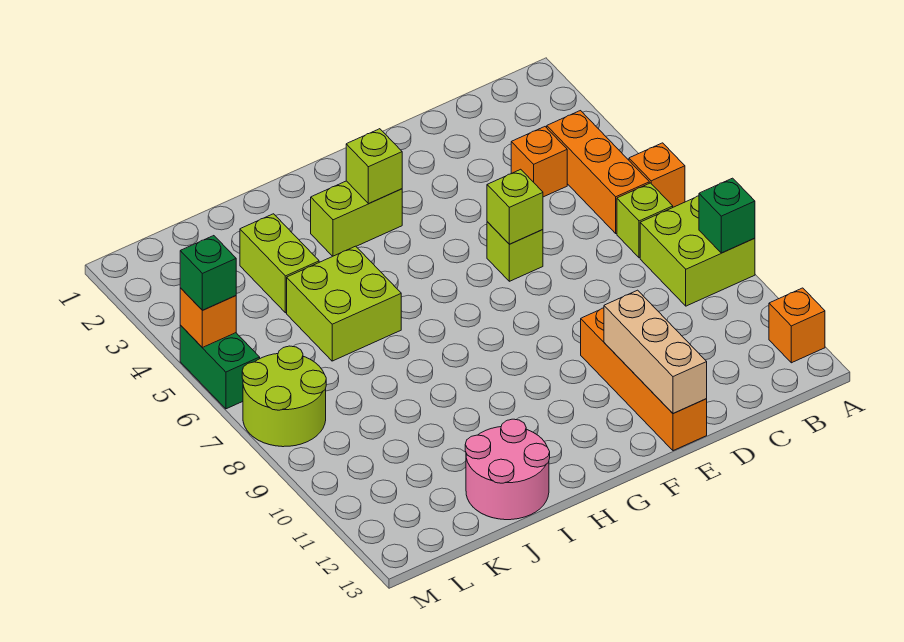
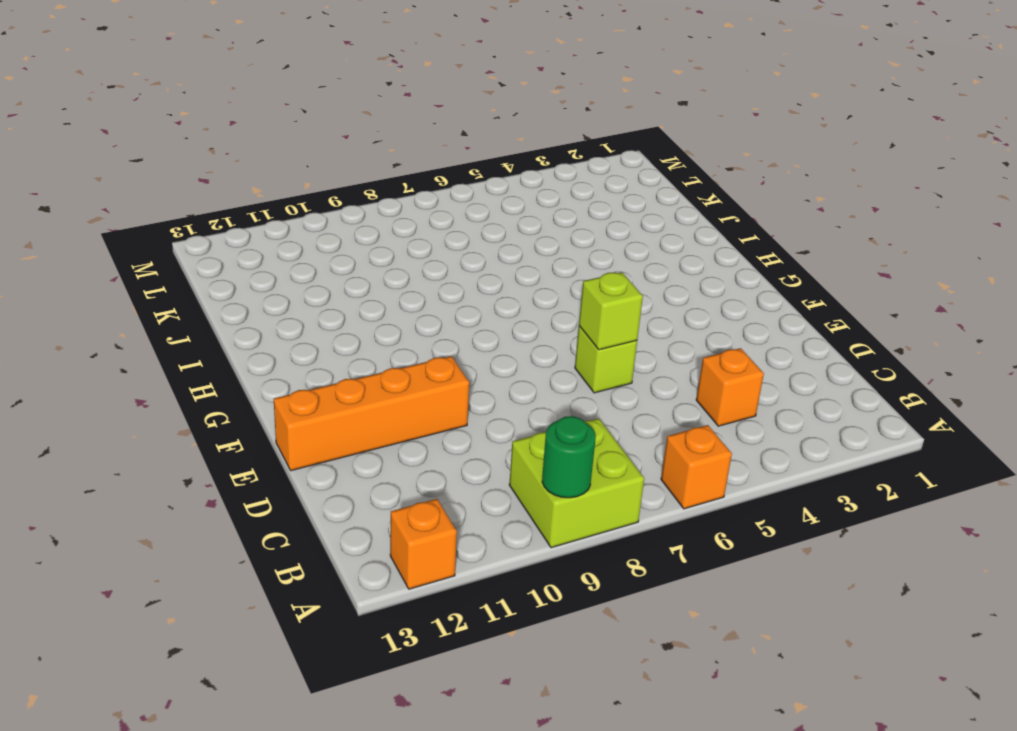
green 1x1 round brick [542,416,596,498] -> green 1x1 brick [699,178,755,253]
none -> orange 1x3 brick [547,111,649,233]
none -> lime 1x1 brick [617,183,673,258]
none -> lime 1x2 brick [311,181,402,256]

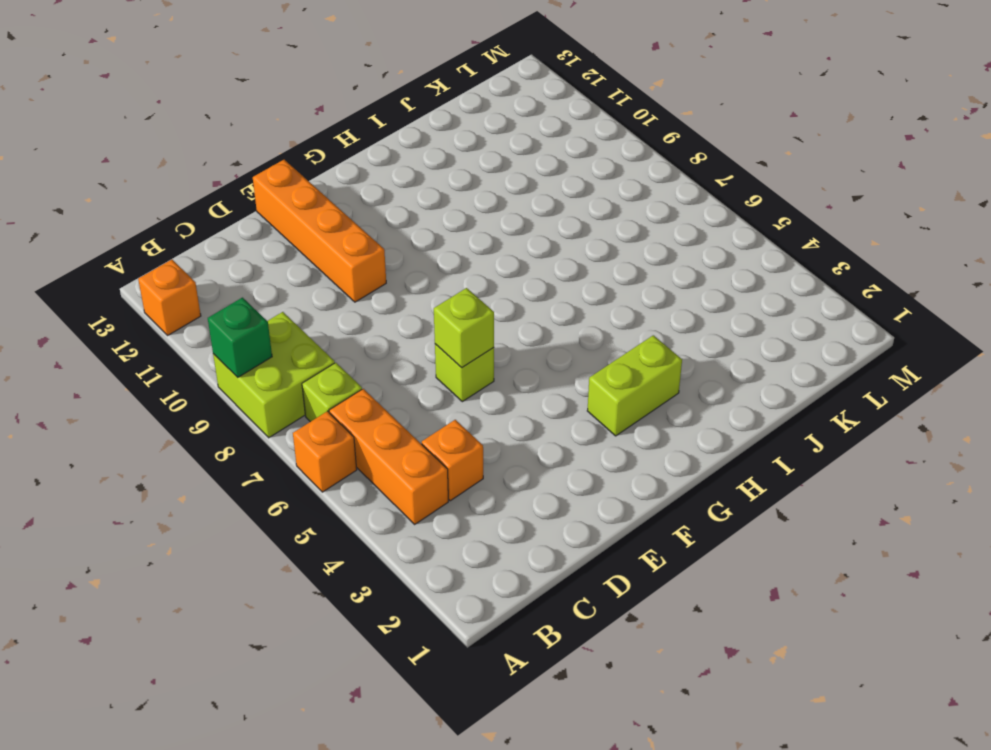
none -> lime 2x2 brick [287,246,401,361]
none -> pink 2x2 round brick [465,419,550,520]
none -> lime 1x2 brick [240,214,319,313]

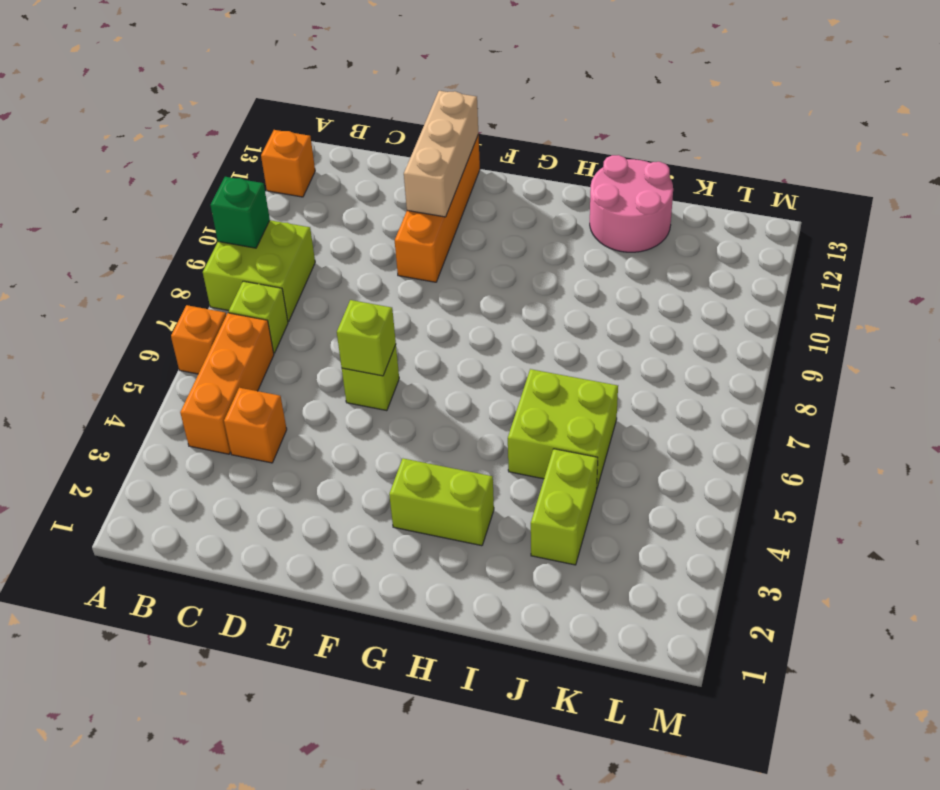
none -> lime 2x2 round brick [242,346,326,447]
none -> green 1x2 brick [180,325,260,409]
none -> lime 1x1 brick [346,129,402,204]

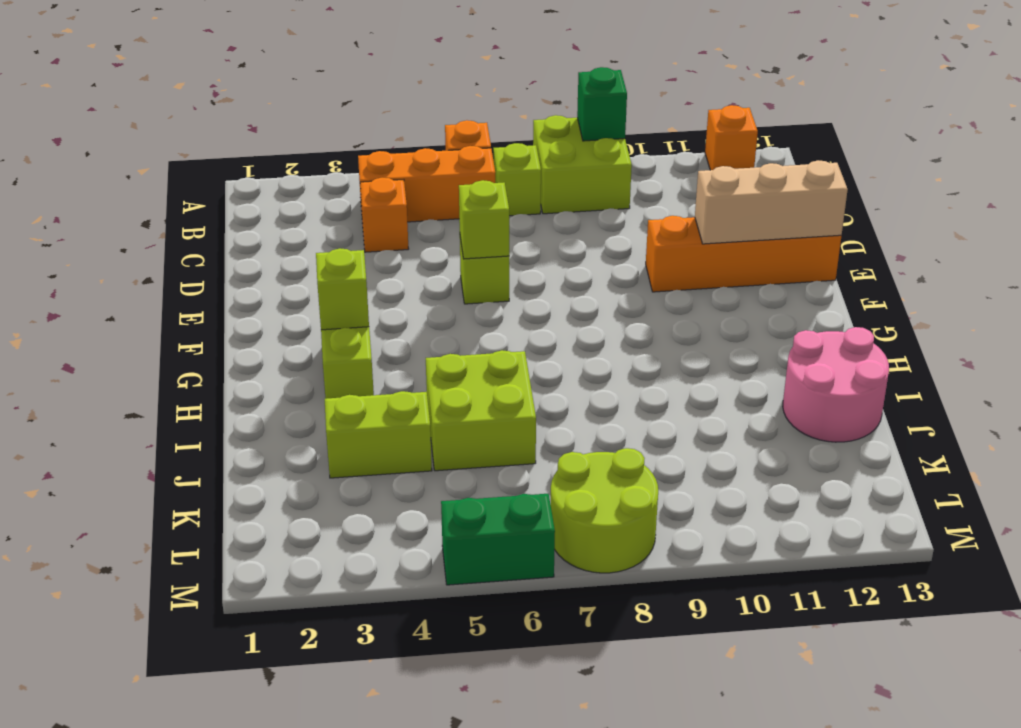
none -> orange 1x1 brick [180,288,236,348]
none -> green 1x1 brick [180,236,236,310]

